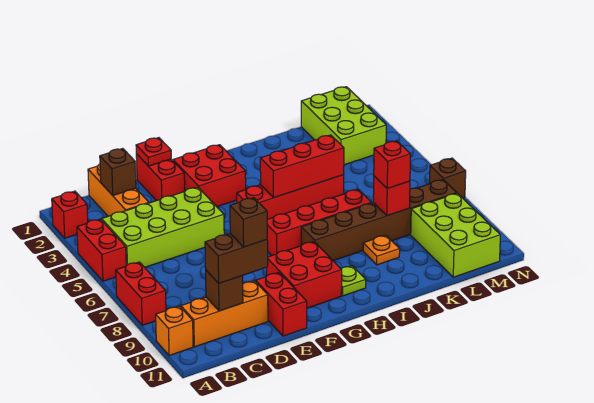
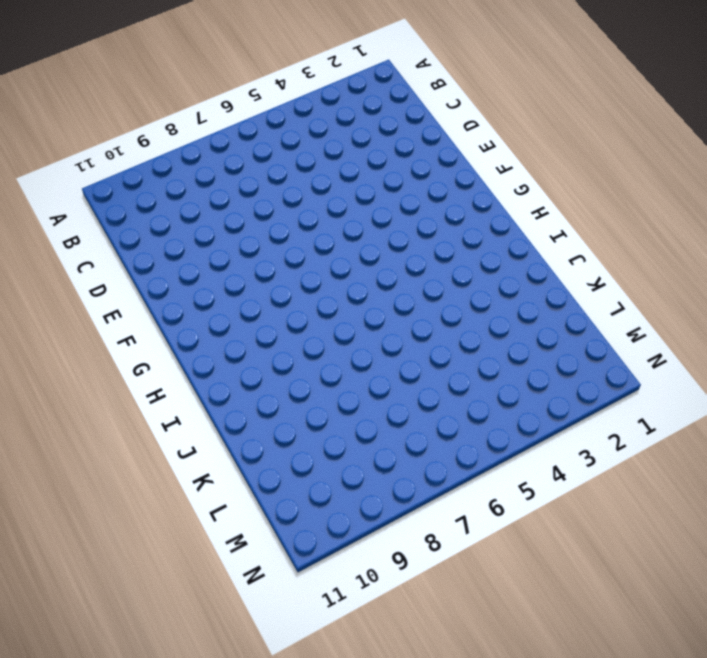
none -> red 1x1 brick [52,191,88,238]
none -> red 1x2 brick [77,219,126,281]
none -> red 1x2 brick [116,262,166,325]

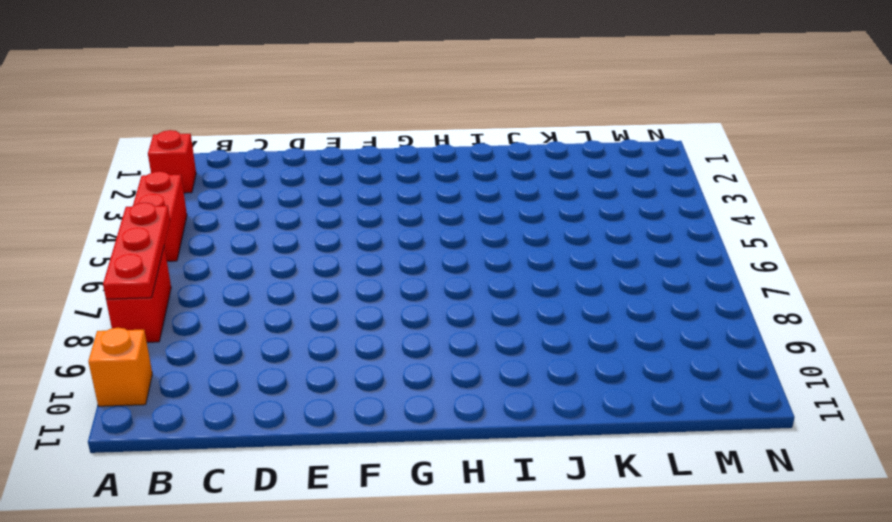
red 1x3 plate [103,203,170,299] -> none
none -> lime 2x4 brick [102,187,224,267]
none -> orange 1x3 brick [181,281,268,347]
none -> orange 1x3 brick [88,164,149,216]

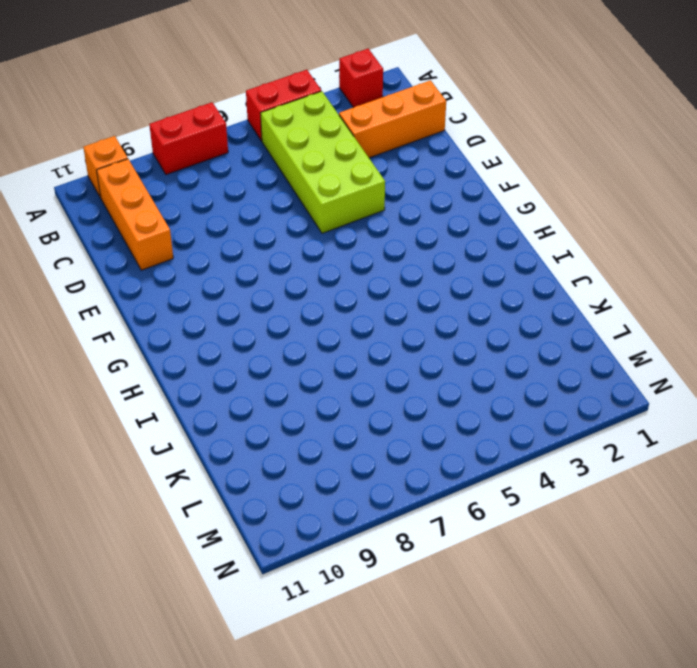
none -> red 1x2 brick [136,154,185,201]
none -> red 1x2 brick [256,273,307,336]
none -> red 2x2 brick [173,145,246,207]

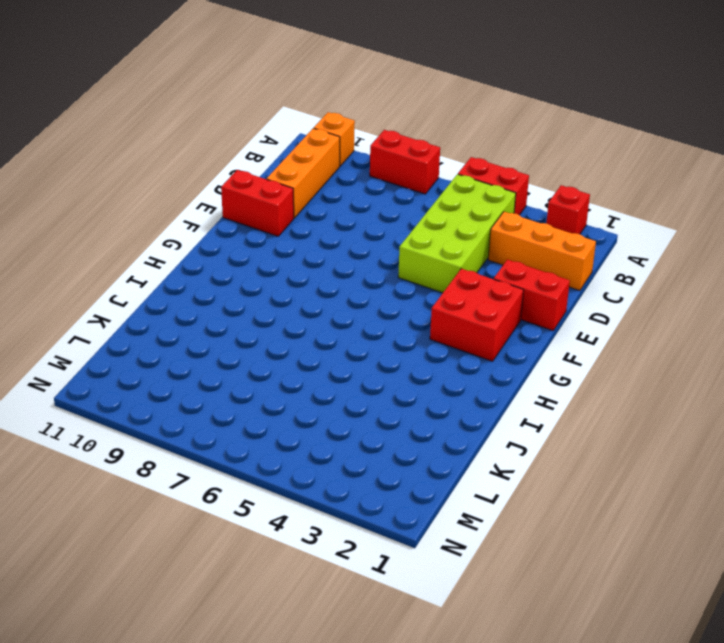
none -> red 2x2 brick [267,242,342,308]
none -> red 1x4 brick [237,175,344,219]
none -> red 1x4 brick [267,189,371,256]

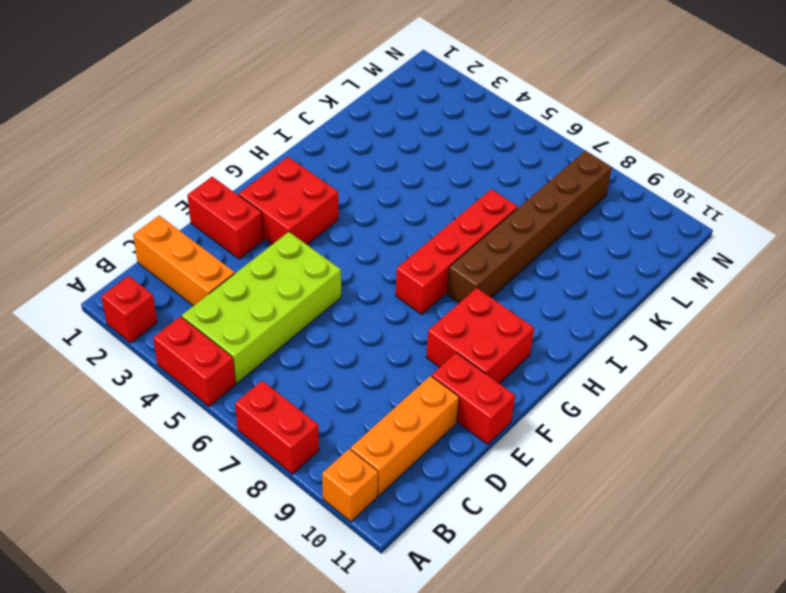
none -> red 1x4 brick [237,175,344,219]
none -> lime 1x1 plate [341,266,366,296]
none -> orange 1x1 plate [363,235,400,265]

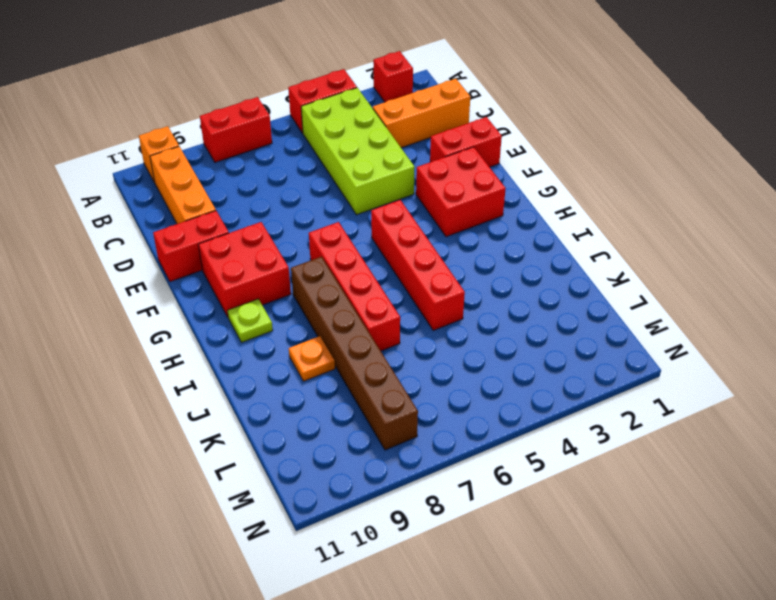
none -> lime 2x3 brick [301,87,386,165]
none -> lime 2x3 brick [411,193,500,277]
none -> brown 1x1 brick [430,158,466,198]

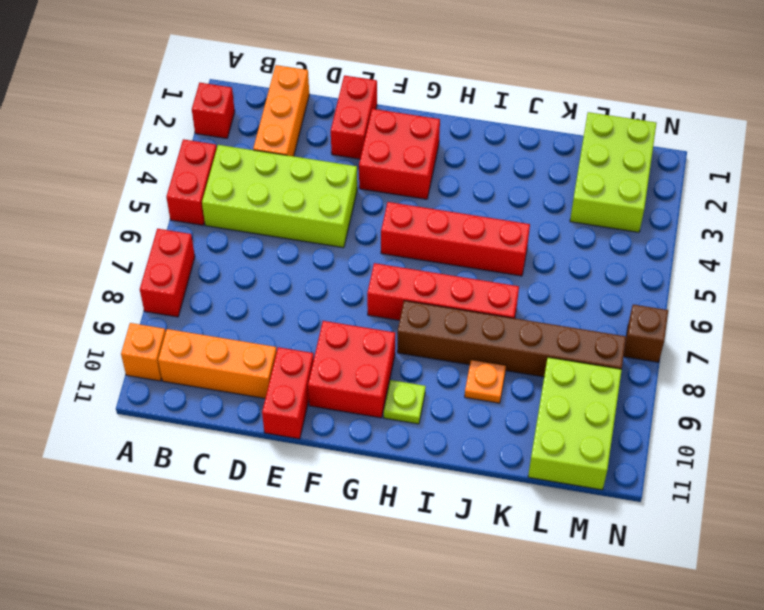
none -> brown 1x1 brick [100,149,136,195]
none -> brown 1x1 brick [206,270,243,311]
none -> red 1x1 plate [136,138,171,166]

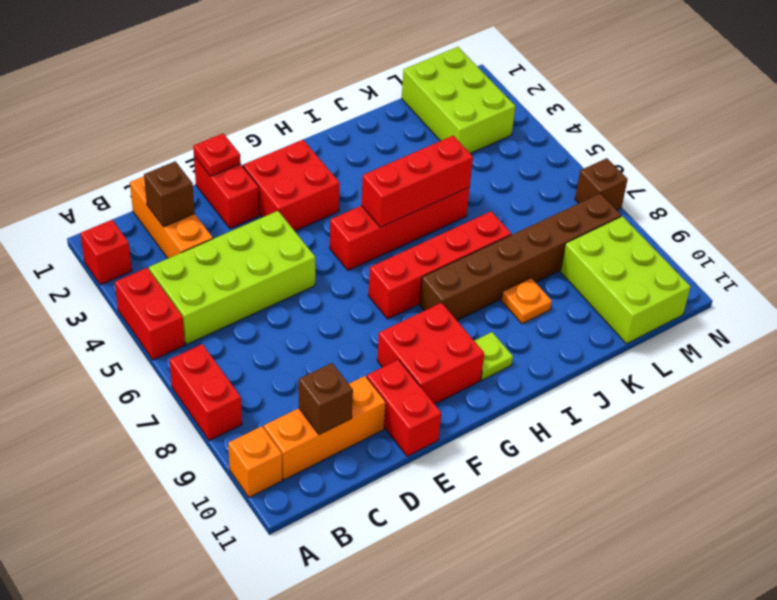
none -> red 1x1 brick [373,176,410,216]
none -> brown 1x2 brick [205,233,268,283]
none -> red 1x1 brick [374,141,411,189]

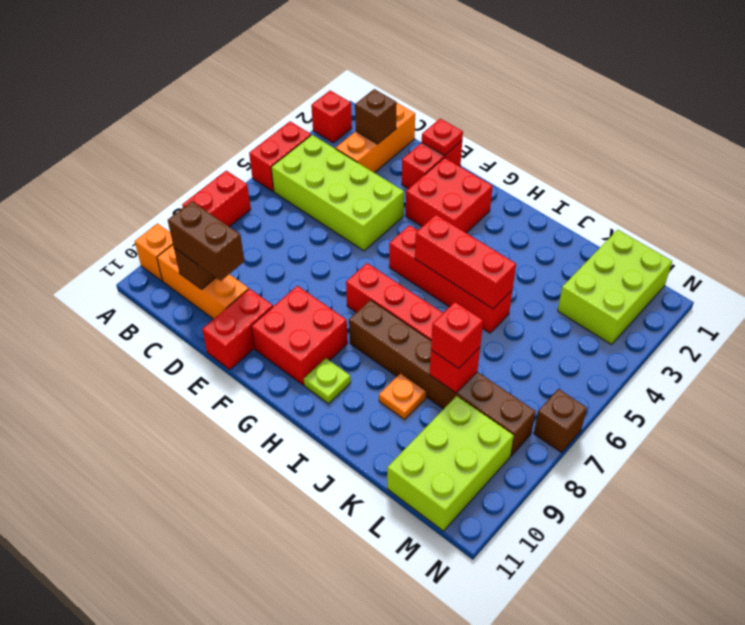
none -> brown 1x1 brick [230,198,267,247]

